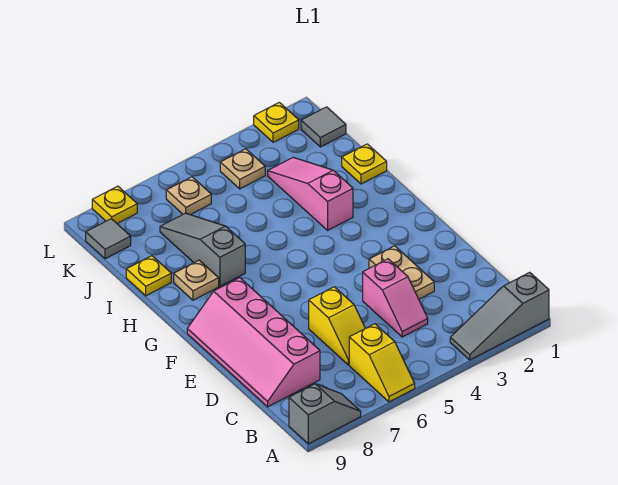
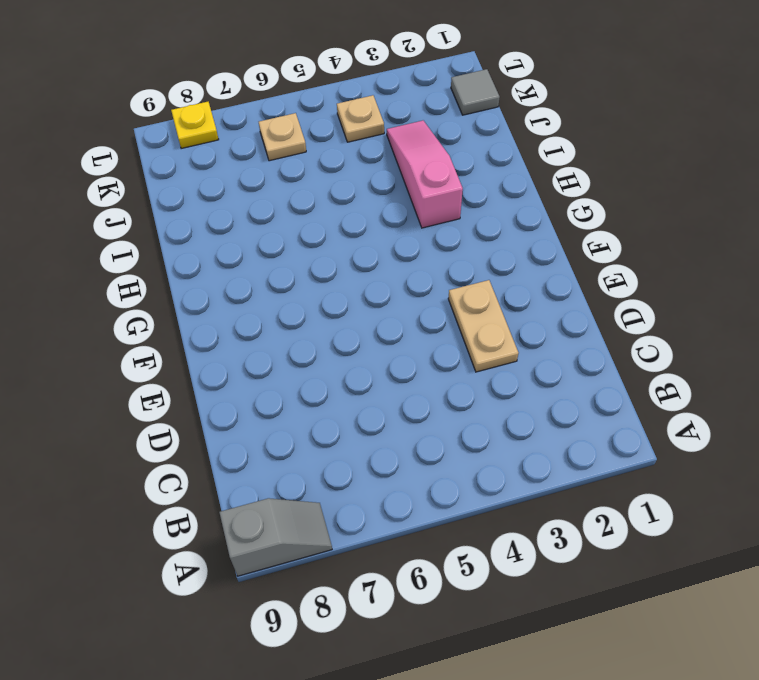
none -> grey 1x3 slope [450,272,549,360]
none -> yellow 1x2 slope [349,324,415,402]
none -> pink 1x2 slope [363,259,428,337]

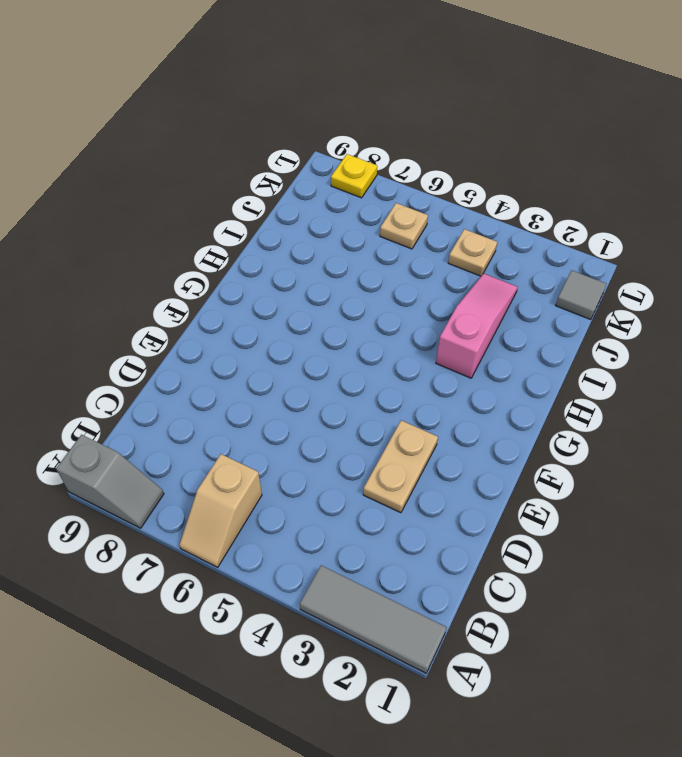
grey 1x3 tile [300,565,447,673] -> grey 1x3 slope [450,272,549,360]
tan 1x2 slope [179,454,262,567] -> yellow 1x2 slope [349,324,415,402]
none -> pink 1x2 slope [363,259,428,337]
none -> yellow 1x2 slope [309,287,365,365]
none -> pink 2x4 slope [187,278,320,407]

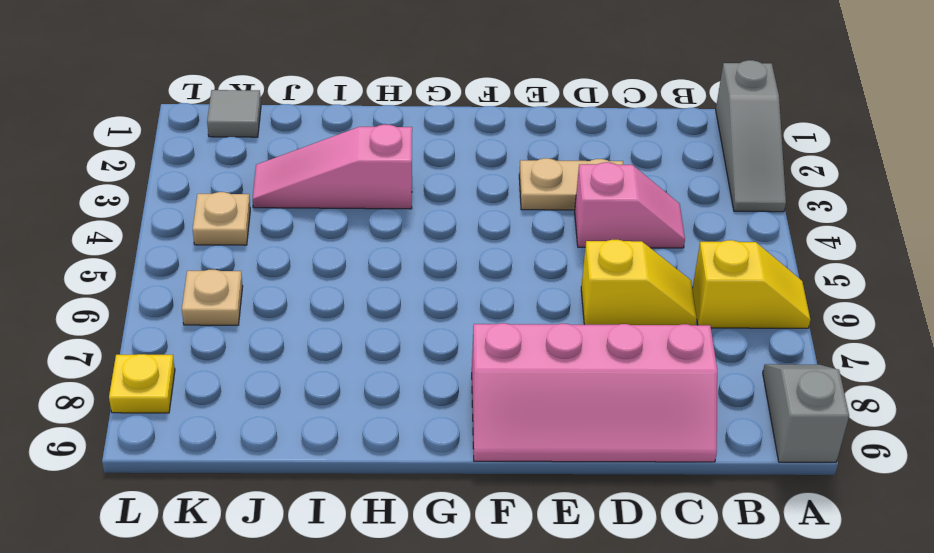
none -> grey 1x3 slope [160,213,245,286]
none -> tan 1x1 plate [174,260,219,300]
none -> yellow 1x1 plate [342,144,387,184]

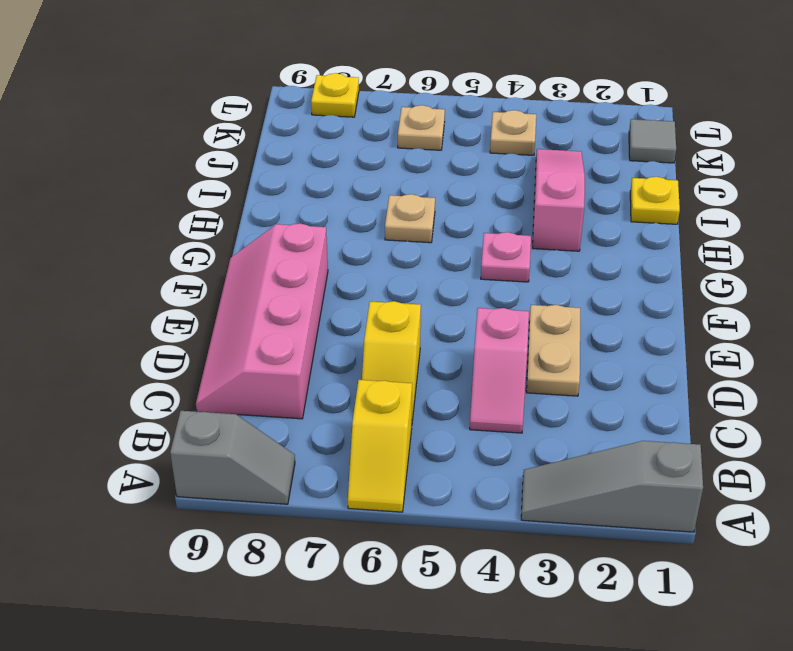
pink 1x1 plate [481,232,531,282] -> none
tan 1x1 plate [385,194,435,243] -> tan 1x1 plate moved to [174,260,219,300]
none -> grey 1x3 slope [160,213,245,286]
none -> yellow 1x1 plate [126,256,171,296]
none -> grey 1x1 tile [86,219,131,259]

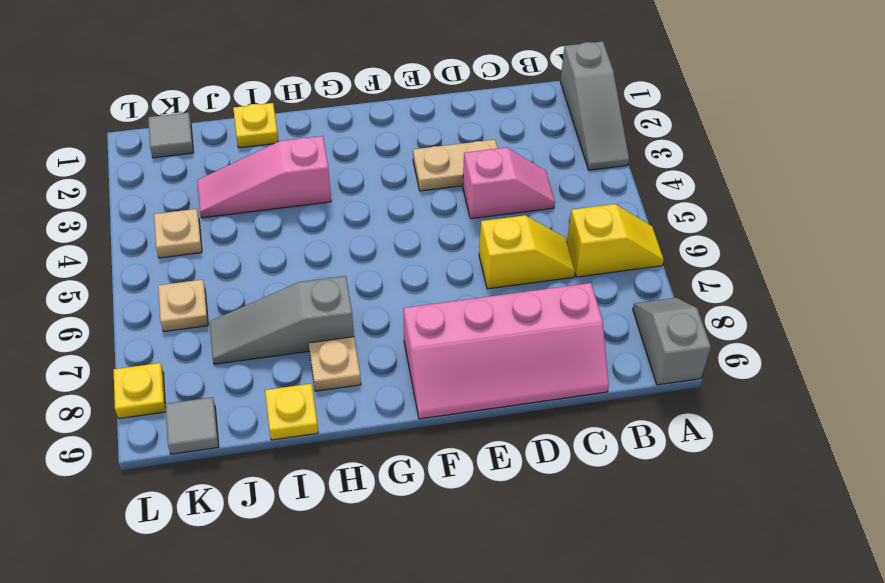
none -> yellow 1x1 plate [254,102,299,142]

